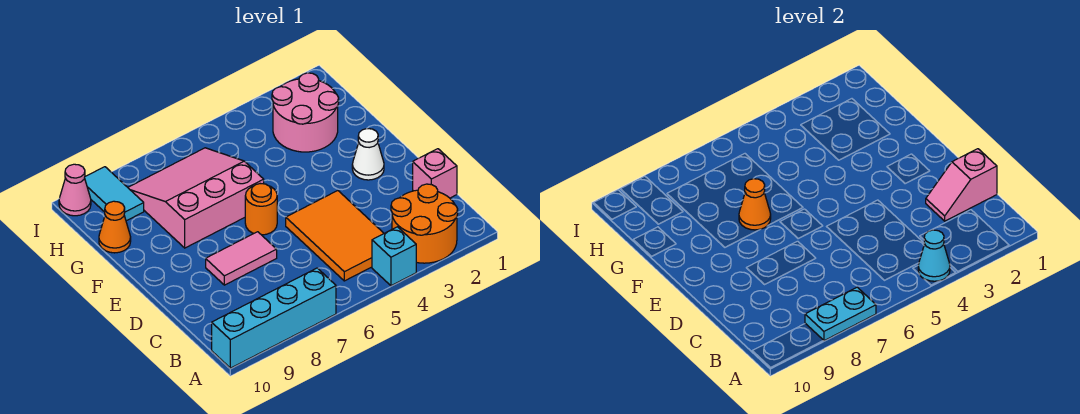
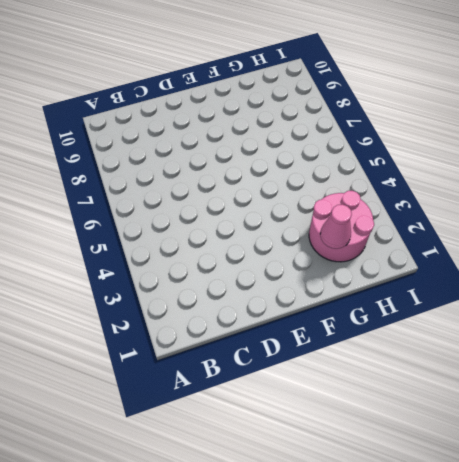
pink 1x1 cone [320,204,352,249] -> pink 1x1 cone moved to [59,164,91,216]
none -> orange 2x2 round brick [391,184,458,263]
none -> cyan 1x1 brick [372,227,416,286]
none -> cyan 1x4 brick [212,268,336,368]

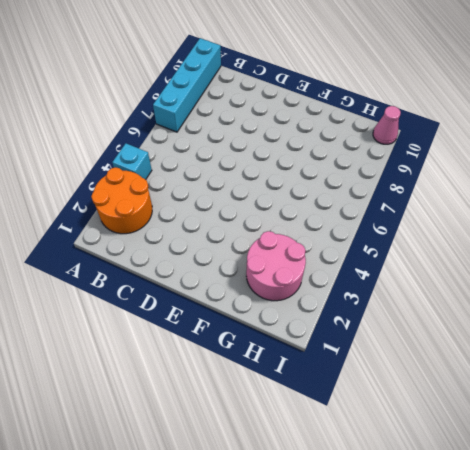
none -> orange 2x3 tile [286,191,384,281]
none -> pink 1x1 brick [413,149,457,198]
none -> pink 1x2 tile [206,232,277,285]

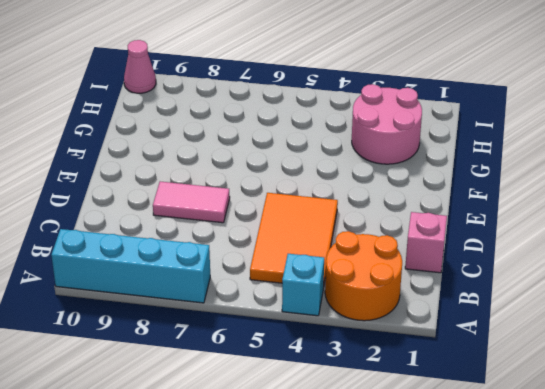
none -> white 1x1 cone [352,129,384,180]
none -> orange 1x1 round brick [245,184,277,235]
none -> pink 3x3 slope [128,148,264,248]

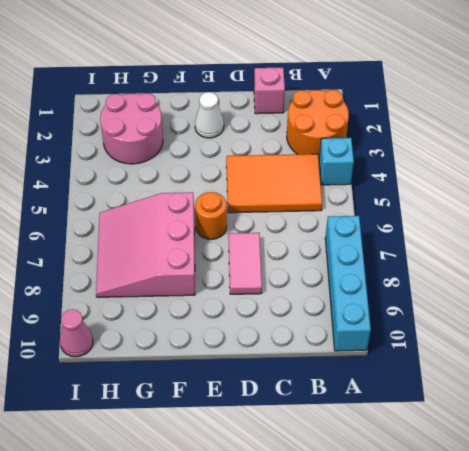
none -> orange 1x1 cone [99,201,131,253]
none -> cyan 1x2 tile [85,167,144,221]
none -> cyan 1x1 cone [918,230,950,281]

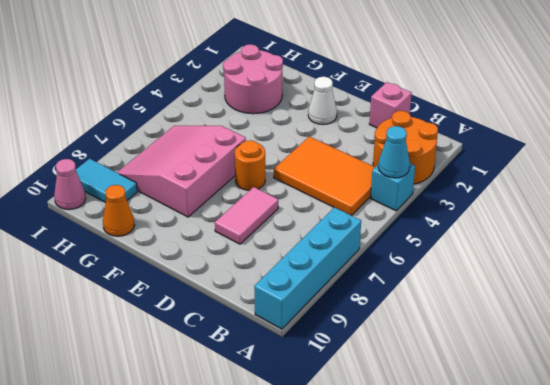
none -> cyan 1x2 plate [805,287,876,341]
none -> pink 1x2 slope [926,149,997,221]
none -> orange 1x1 cone [739,179,771,230]

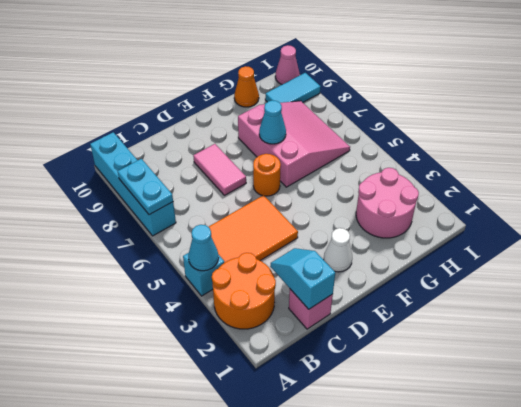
cyan 1x2 slope [270,248,335,309] -> pink 1x2 slope [926,149,997,221]
cyan 1x1 cone [259,100,286,144] -> orange 1x1 cone [739,179,771,230]

